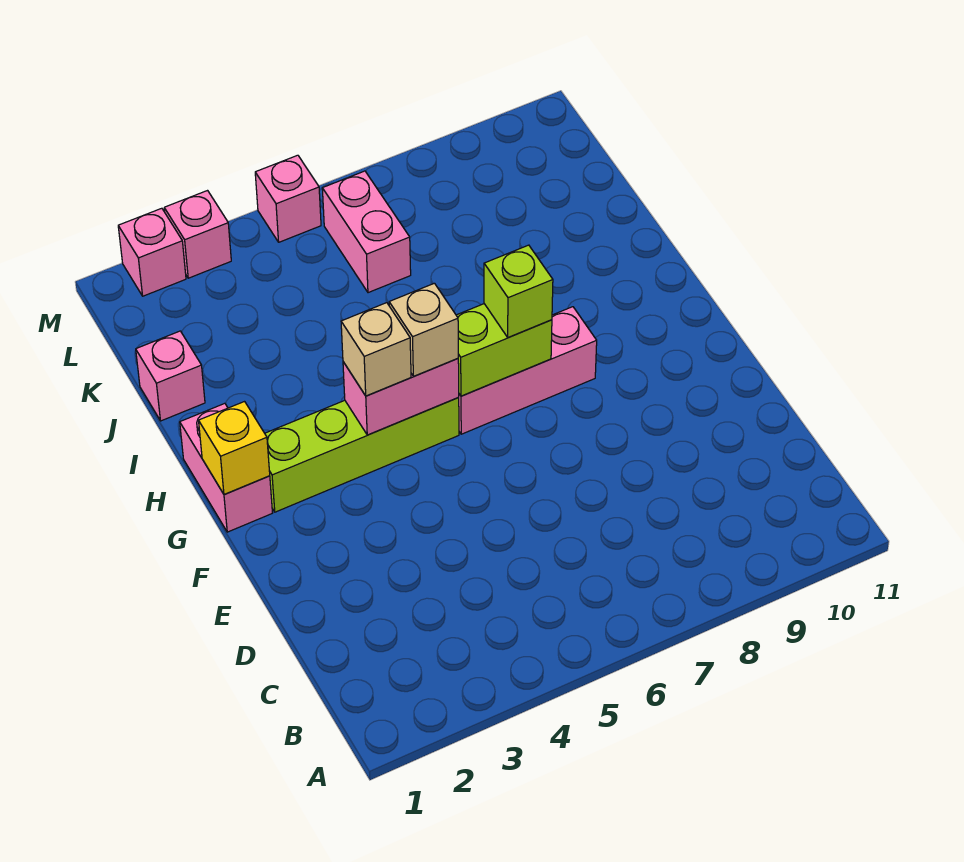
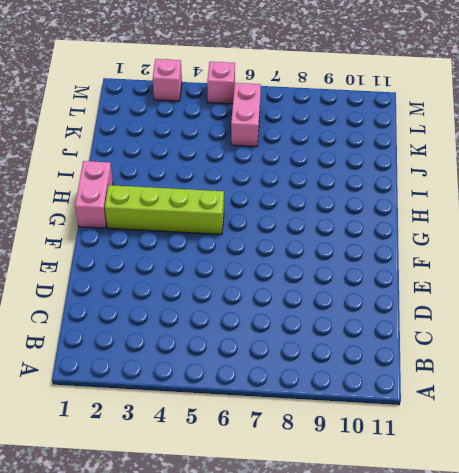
none -> pink 1x3 brick [458,307,597,434]
none -> pink 1x1 brick [136,331,205,421]
none -> pink 1x1 brick [118,208,186,296]

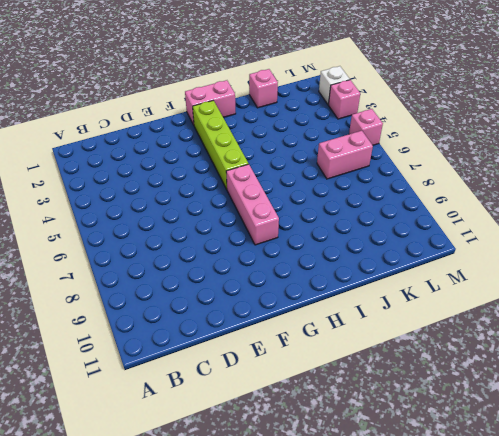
white 1x1 brick [319,66,350,105] -> pink 1x1 brick [118,208,186,296]
none -> yellow 1x1 brick [199,402,270,495]
none -> pink 1x2 brick [343,359,459,435]
none -> lime 1x2 brick [456,304,552,396]

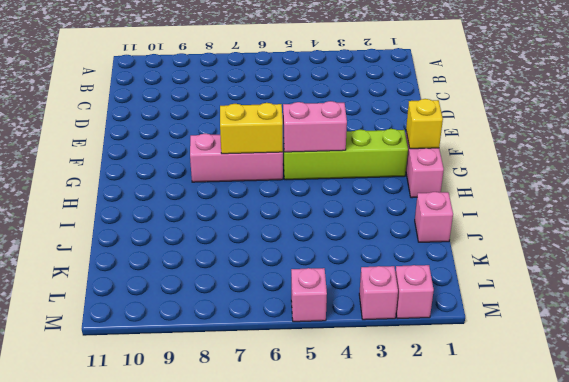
yellow 1x2 brick [220,103,283,154] -> lime 1x2 brick [456,304,552,396]
none -> pink 1x2 brick [322,171,411,293]
none -> tan 1x1 brick [341,303,411,396]
none -> tan 1x1 brick [389,283,458,376]

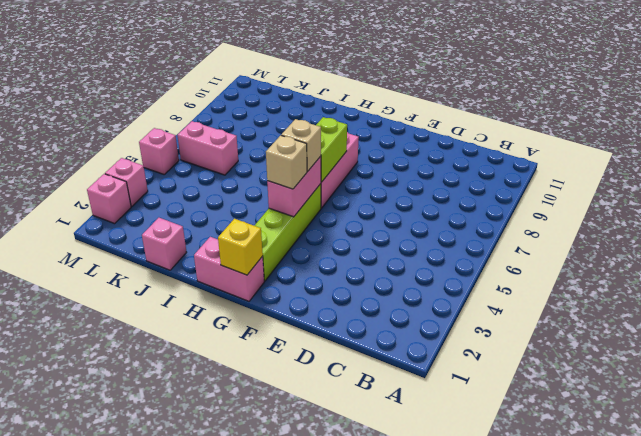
none -> lime 1x1 brick [484,245,553,338]

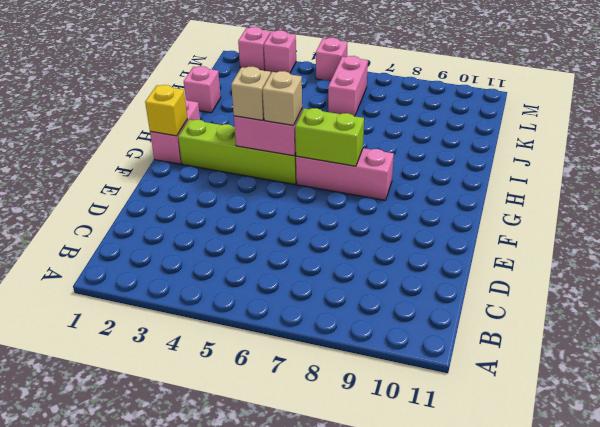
none -> lime 1x1 brick [484,245,553,338]

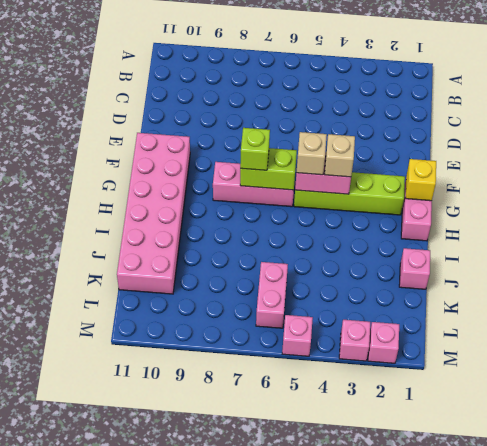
pink 2x6 brick [117,133,190,294] -> none

